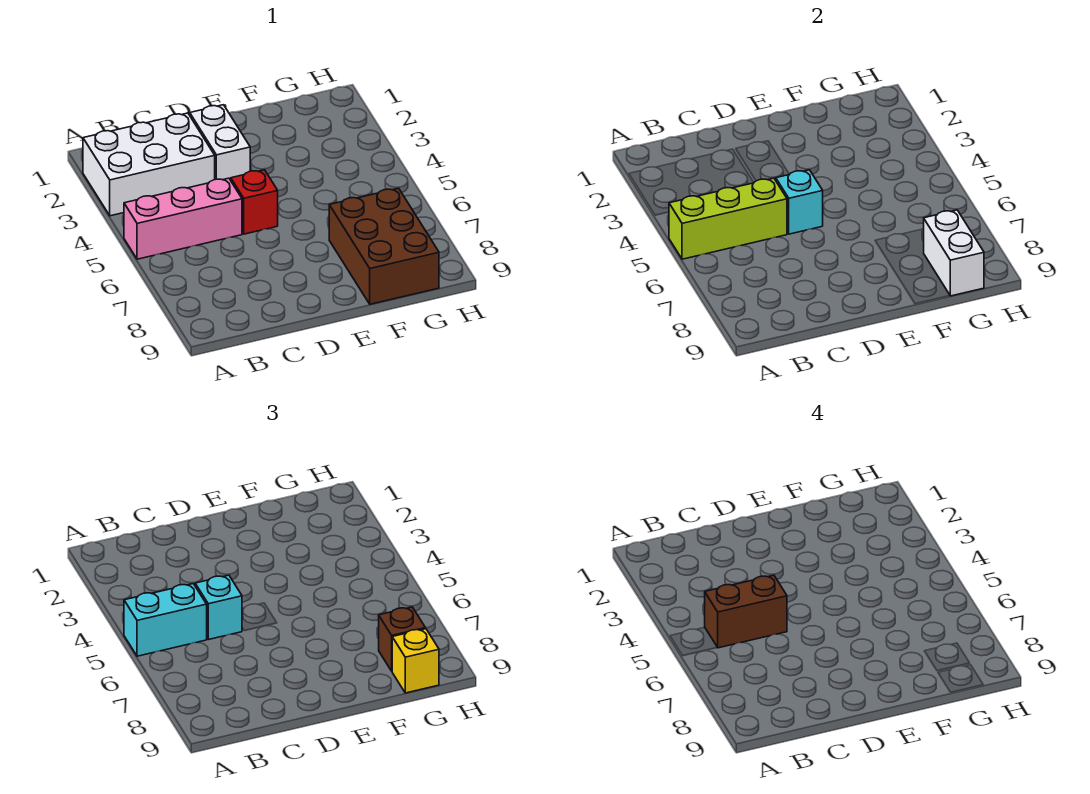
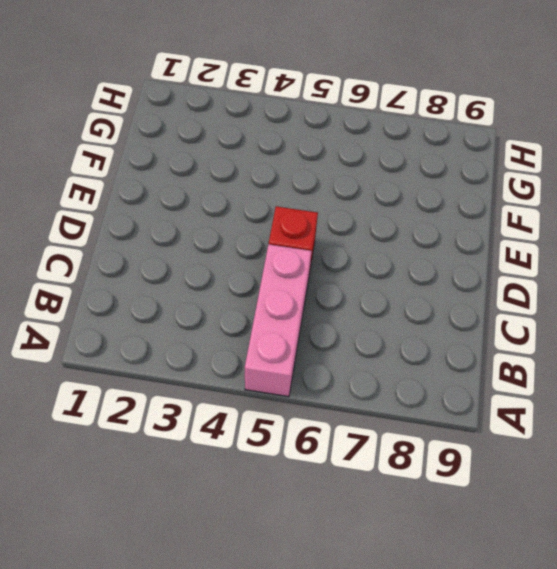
none -> white 2x3 brick [83,113,215,216]
none -> white 1x2 brick [190,105,250,180]
none -> brown 2x3 brick [329,188,439,304]

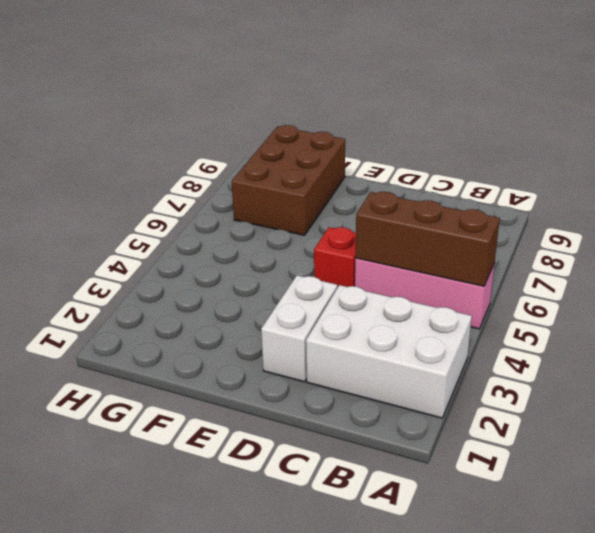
brown 1x3 brick [355,192,500,286] -> lime 1x3 brick [669,178,787,259]
none -> cyan 1x1 brick [776,170,823,234]
none -> white 1x2 brick [924,210,984,296]
none -> cyan 1x2 brick [124,584,207,656]

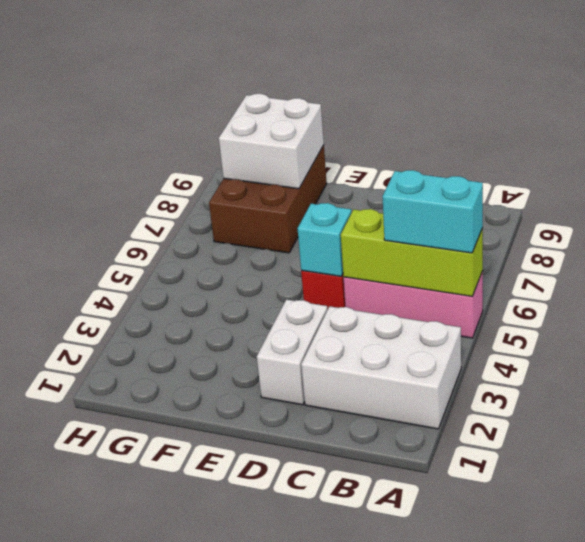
white 2x2 brick [219,94,324,189] -> white 1x2 brick [924,210,984,296]
none -> cyan 1x1 brick [195,575,242,640]
none -> brown 1x1 brick [379,607,425,671]
none -> yellow 1x1 brick [392,629,439,693]

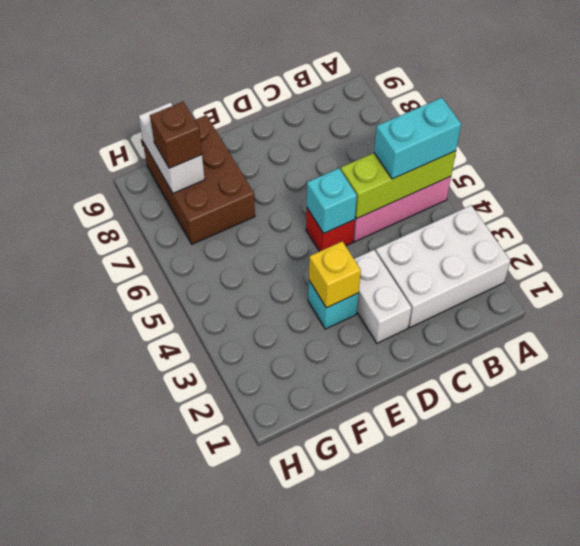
cyan 1x1 brick [308,281,359,329] -> cyan 1x1 brick moved to [195,575,242,640]
yellow 1x1 brick [309,241,361,308] -> yellow 1x1 brick moved to [392,629,439,693]
none -> brown 1x2 brick [705,575,787,648]

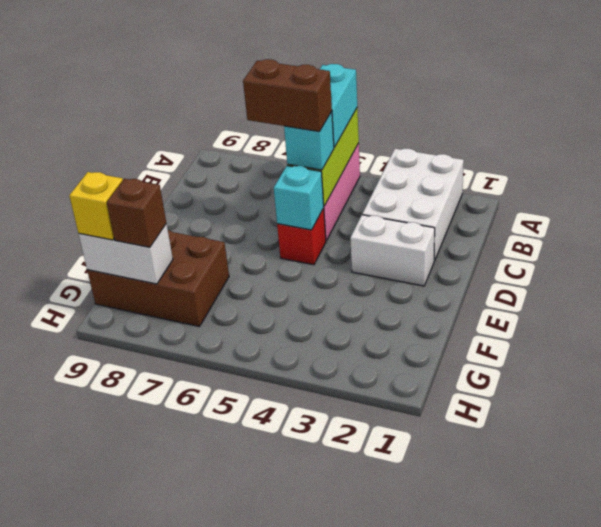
brown 1x2 brick [243,59,332,132] -> brown 1x2 brick turned to [705,575,787,648]

